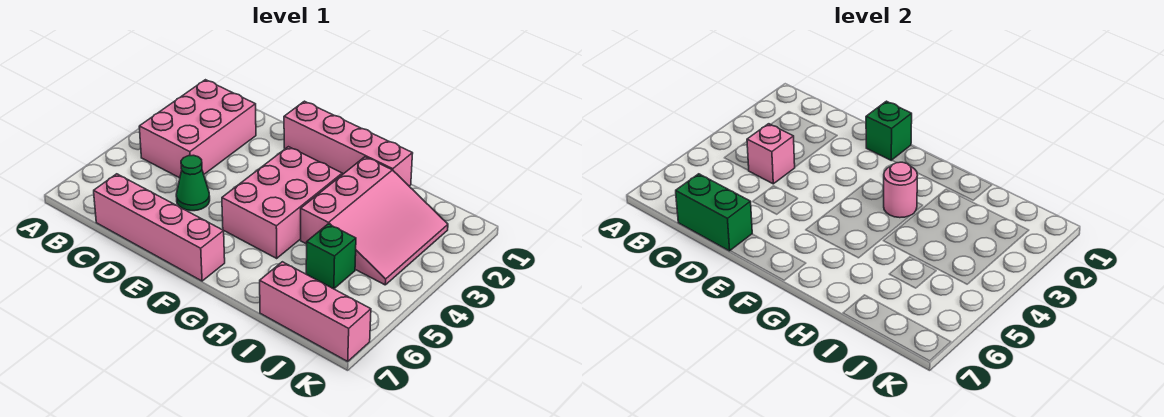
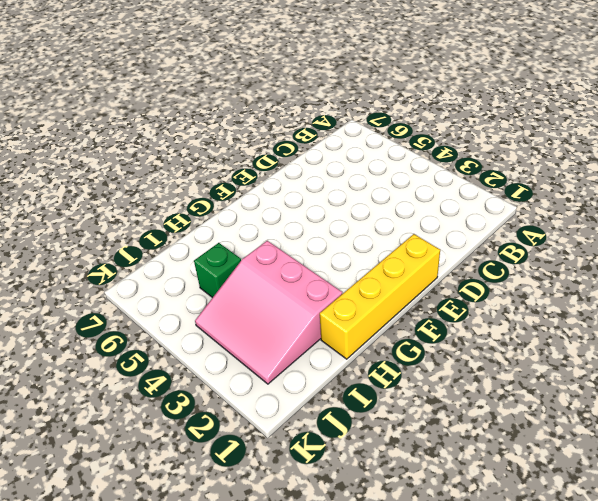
yellow 1x4 brick [320,234,440,359] -> pink 1x4 brick [284,101,413,186]
none -> pink 2x3 brick [139,80,256,178]
none -> pink 1x4 brick [94,174,225,281]
none -> green 1x1 cone [176,155,210,211]

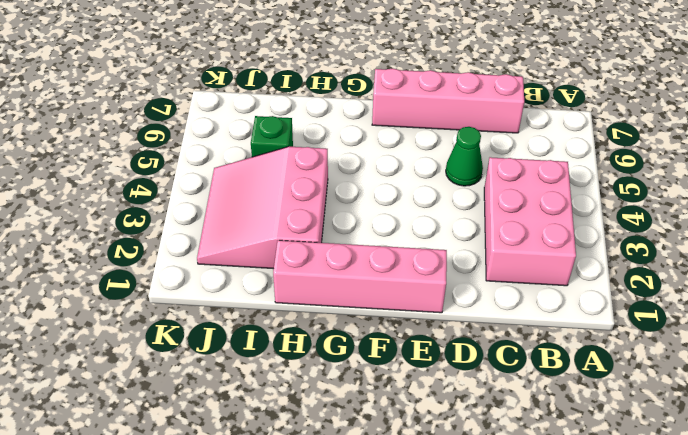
none -> pink 2x3 brick [222,147,342,258]
none -> pink 1x3 brick [260,262,371,361]
none -> pink 1x1 brick [747,124,795,184]

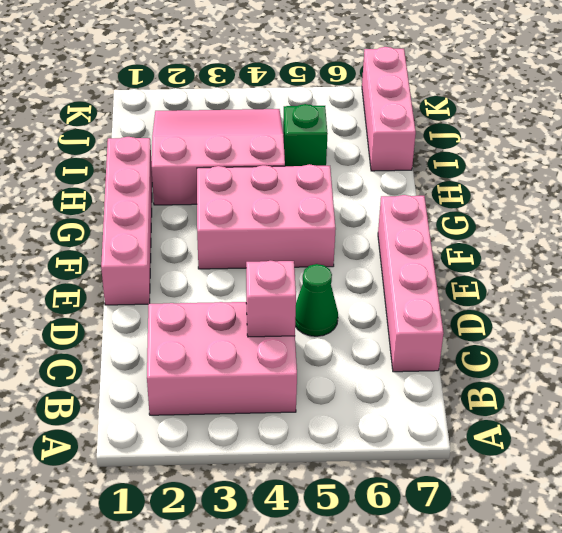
none -> green 1x2 brick [676,174,752,251]
none -> green 1x1 brick [866,101,912,160]
none -> pink 1x1 round brick [884,162,918,218]

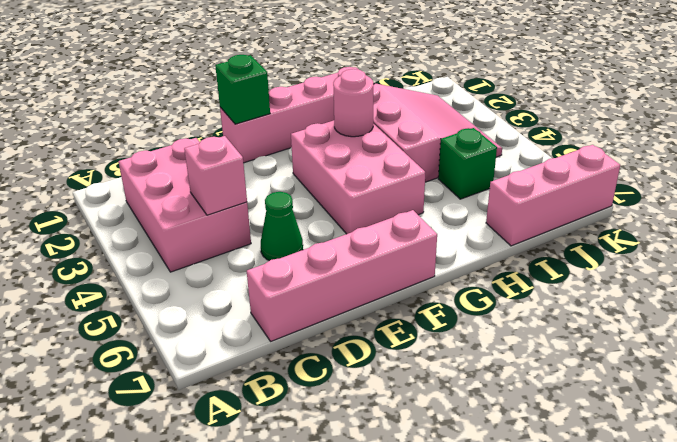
none -> green 1x2 brick [676,174,752,251]

